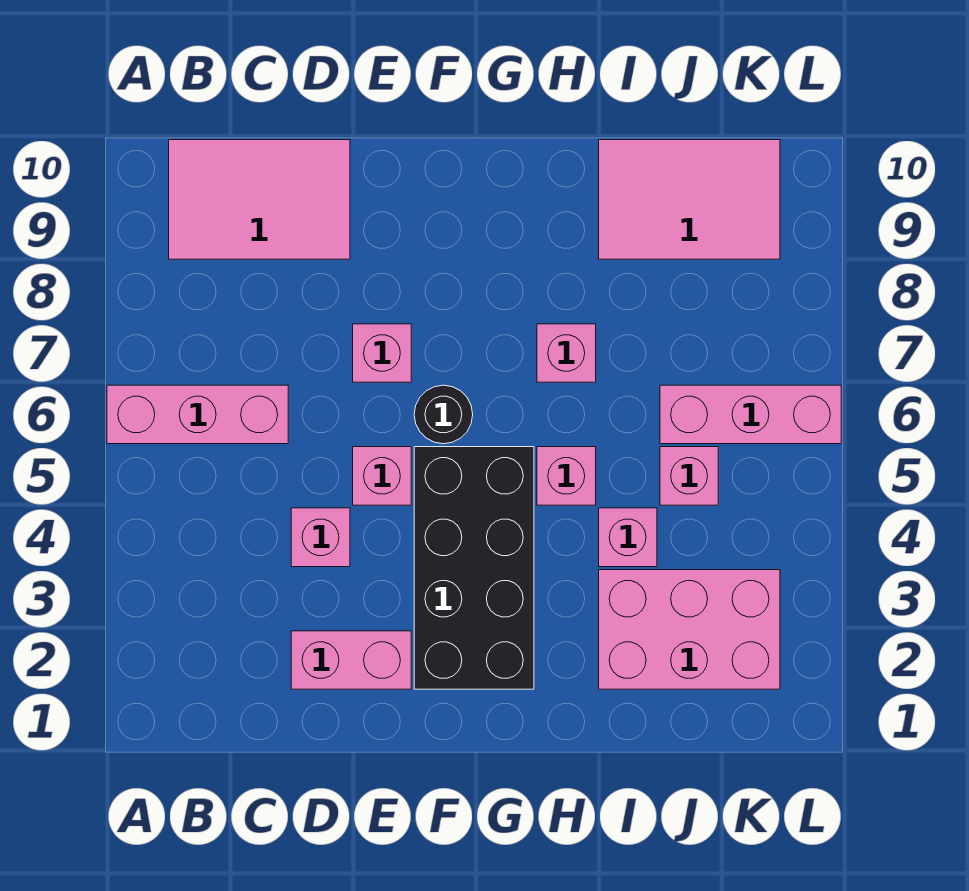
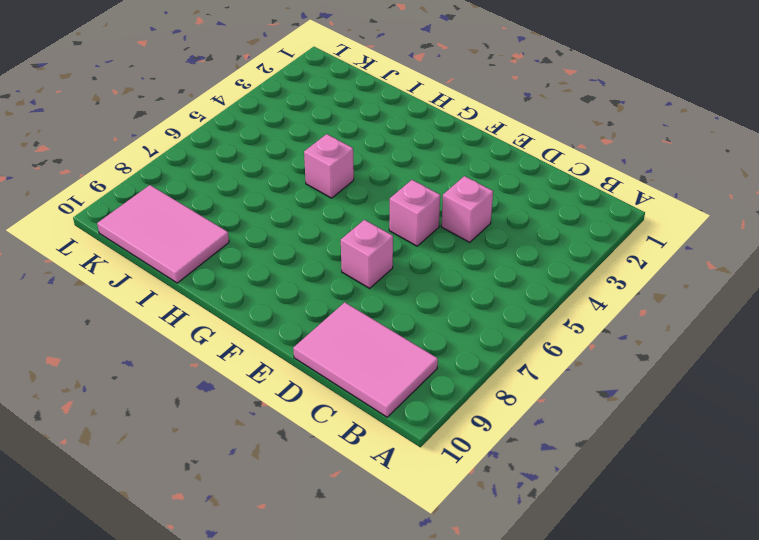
none -> pink 1x3 brick [107,385,288,444]
none -> pink 1x2 brick [291,631,411,689]
none -> black 2x4 brick [414,447,534,689]

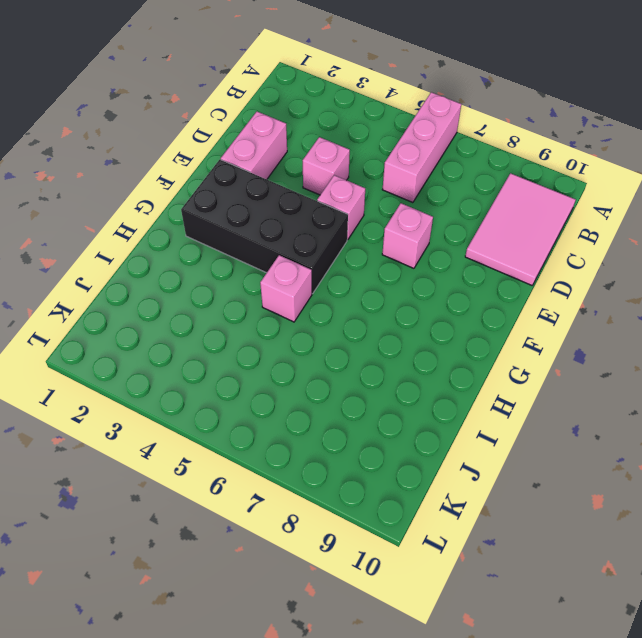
none -> black 1x1 round brick [414,385,473,444]
none -> pink 1x1 brick [537,324,596,382]
none -> pink 2x3 brick [599,570,780,689]

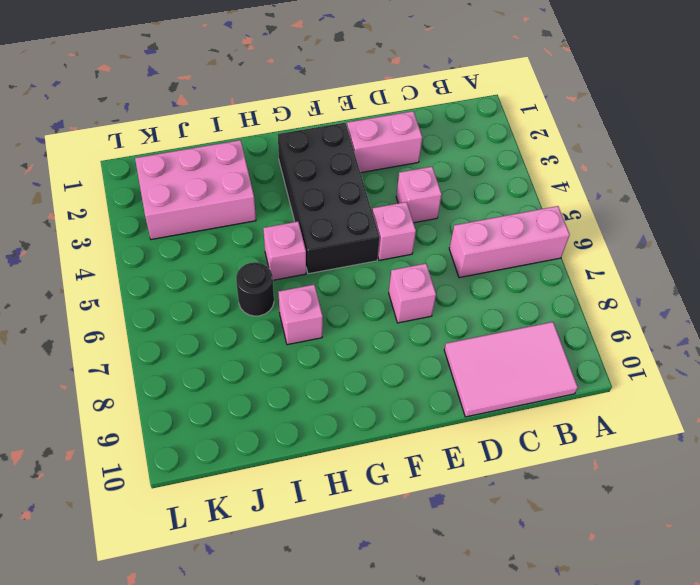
black 1x1 round brick [236,262,274,316] -> black 1x1 round brick moved to [414,385,473,444]
none -> pink 1x1 brick [599,508,657,567]
none -> pink 2x3 tile [599,140,780,259]
none -> pink 1x1 brick [660,447,718,505]

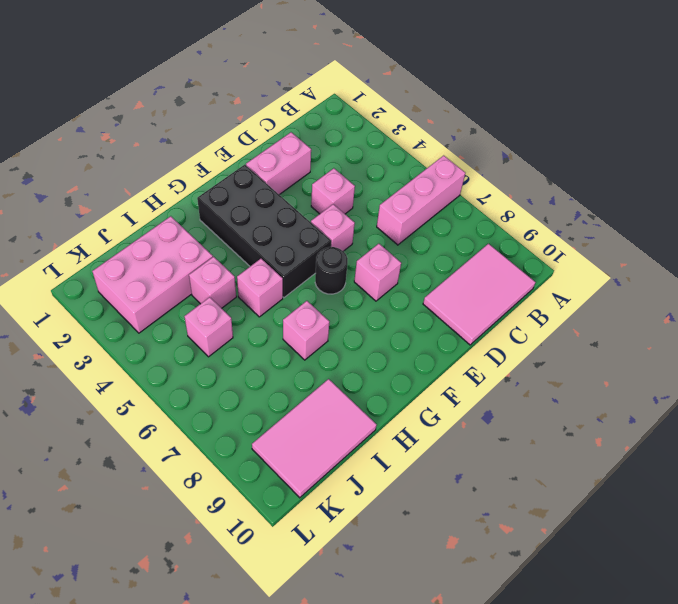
none -> pink 1x3 brick [660,385,841,444]

